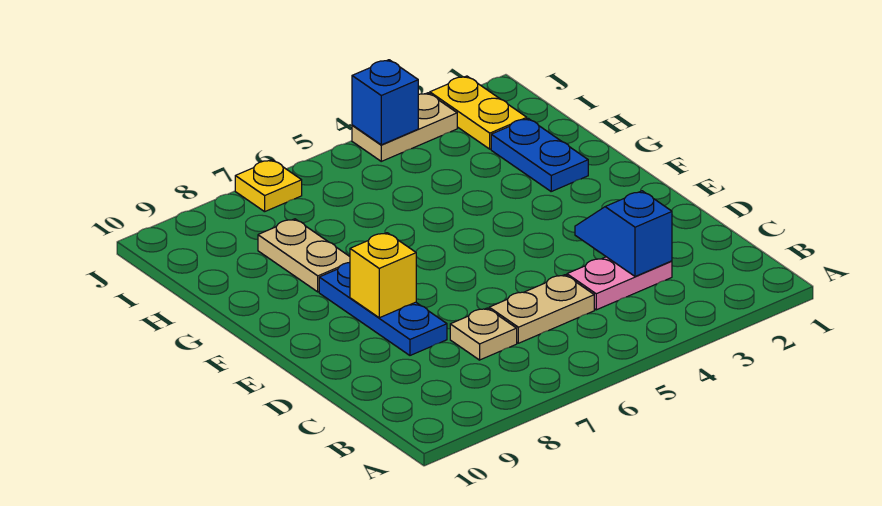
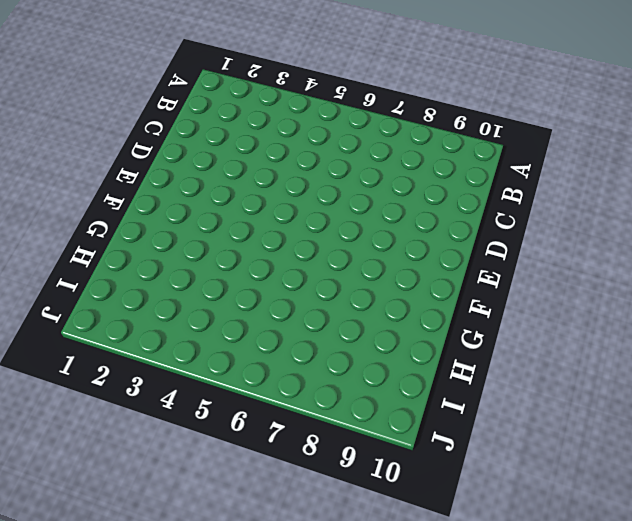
none -> pink 1x2 plate [567,257,672,310]
none -> tan 1x2 plate [489,275,594,343]
none -> tan 1x1 plate [450,308,517,360]

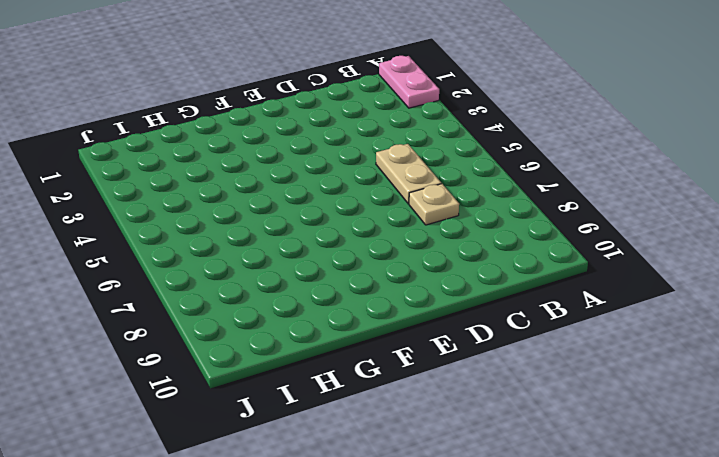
pink 1x2 plate [379,56,439,108] -> pink 1x2 plate moved to [567,257,672,310]
none -> blue 1x3 plate [319,263,447,355]
none -> blue 1x2 plate [491,118,588,191]
none -> tan 1x2 plate [258,219,350,292]

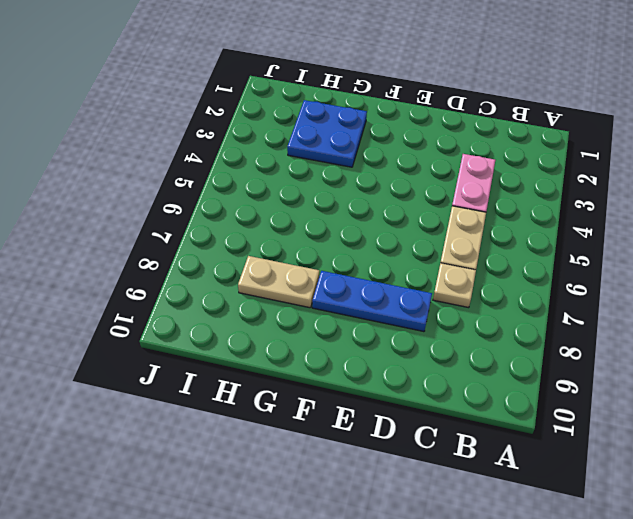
blue 2x2 plate [287,100,367,167] -> blue 1x2 plate [491,118,588,191]
none -> yellow 1x2 plate [430,76,527,149]
none -> tan 1x2 plate [352,93,457,161]
none -> yellow 1x1 plate [235,160,302,212]

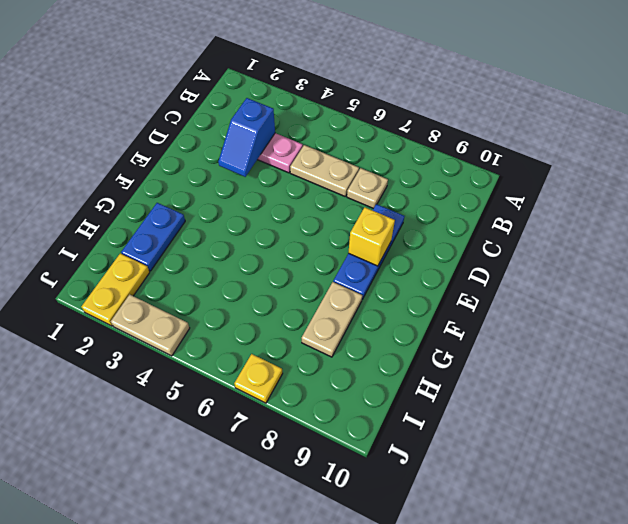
none -> blue 1x1 brick [352,60,418,145]

